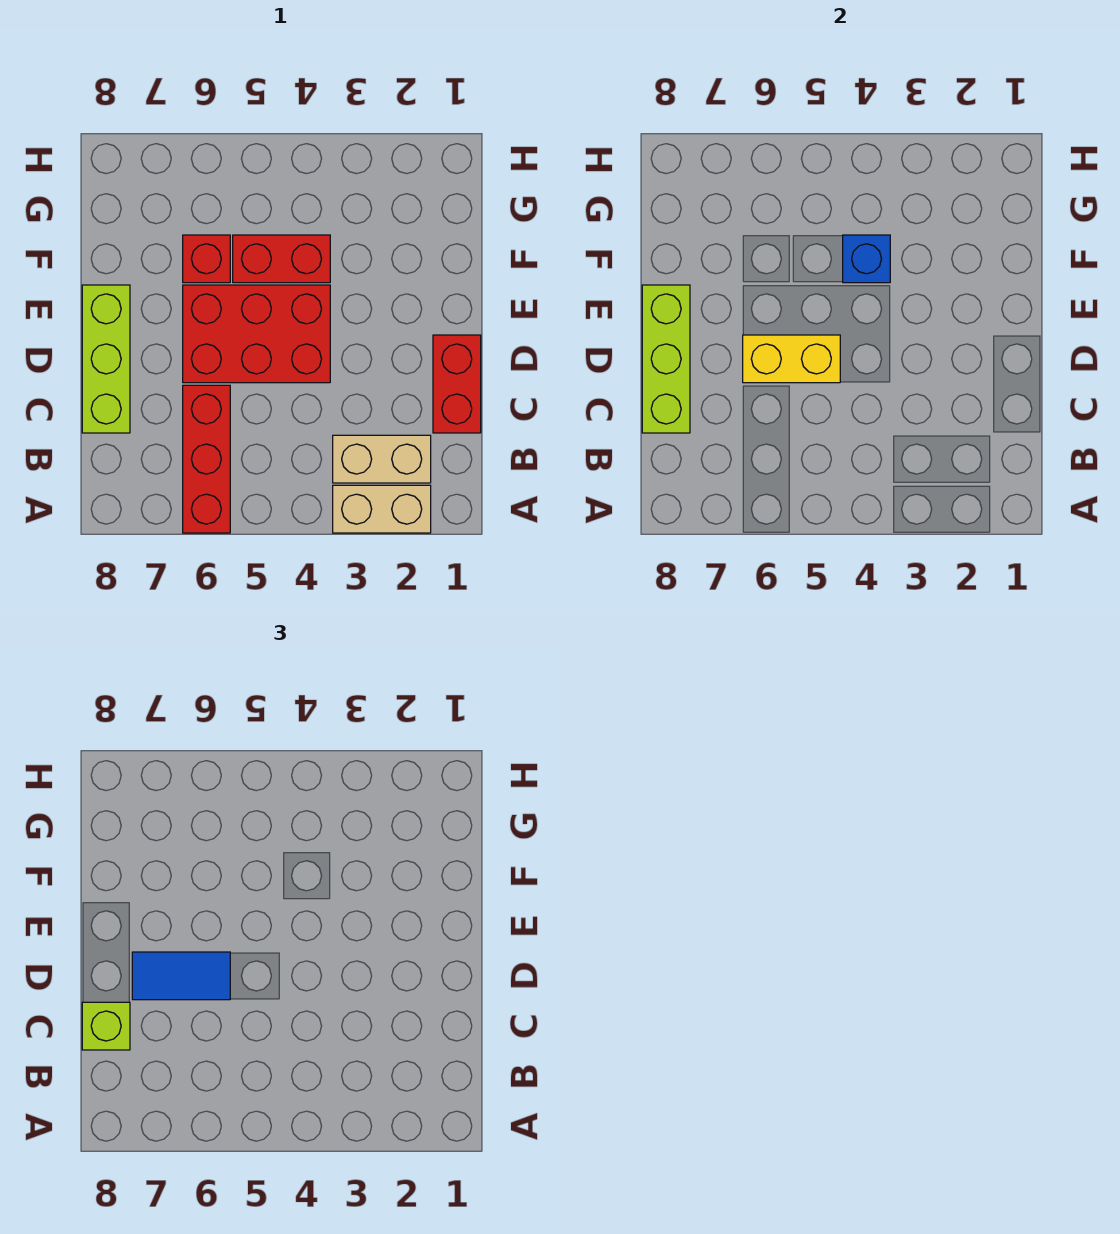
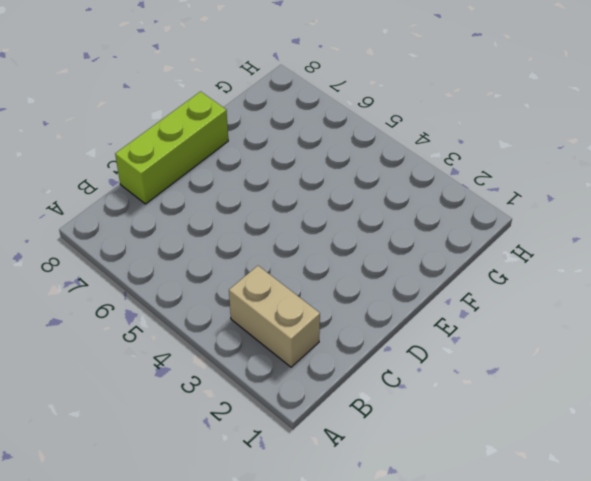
none -> tan 1x2 brick [333,485,431,533]
none -> red 1x3 brick [183,385,230,533]
none -> red 1x2 brick [433,335,481,433]

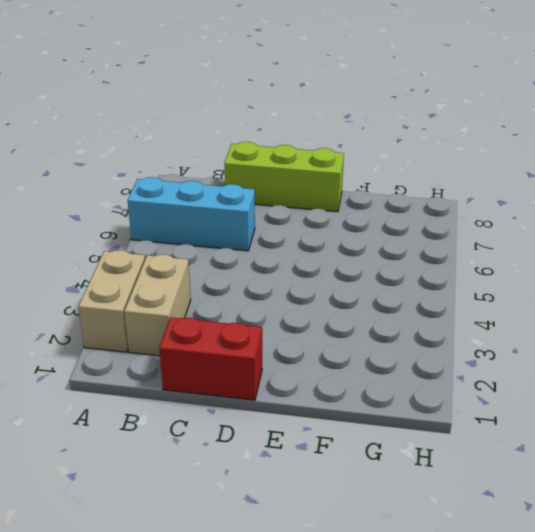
cyan 1x3 brick [128,177,255,251] -> red 1x3 brick [183,385,230,533]
none -> red 2x3 brick [183,285,330,383]
none -> red 1x2 brick [233,235,330,283]
none -> red 1x1 brick [183,235,230,283]

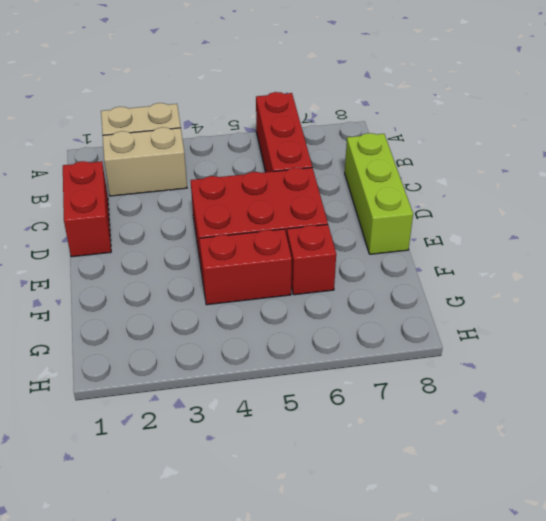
none -> lime 1x3 brick [642,285,690,433]
none -> yellow 1x2 brick [743,335,840,383]
none -> blue 1x1 brick [843,235,890,283]

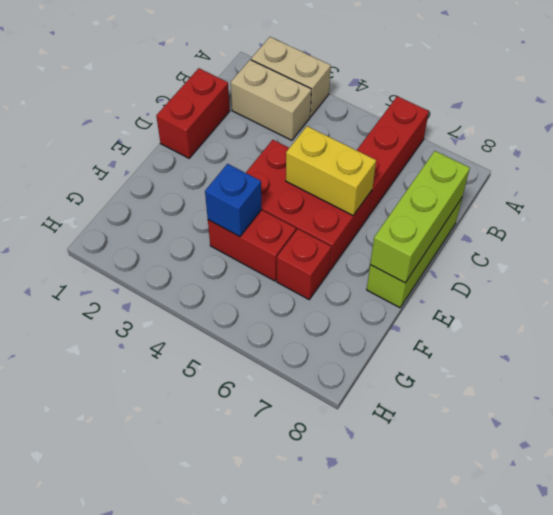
none -> lime 1x1 brick [82,1002,130,1050]
none -> blue 1x2 tile [132,952,230,1000]

